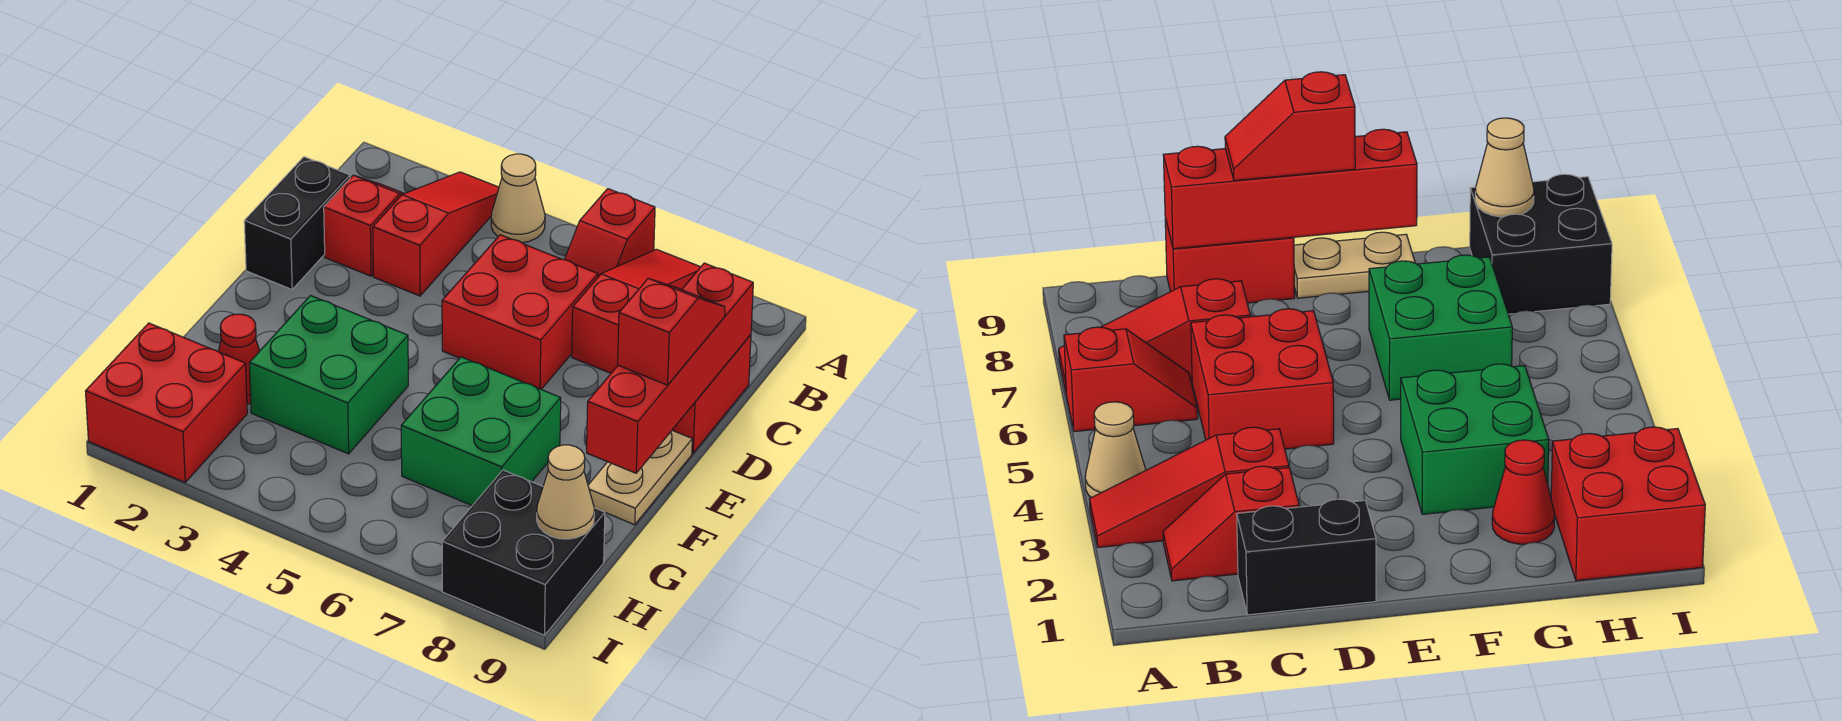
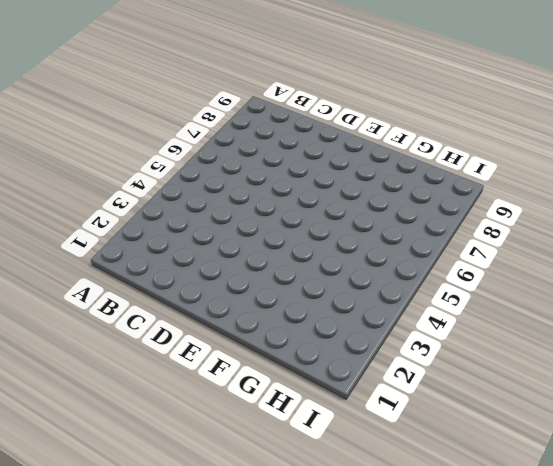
none -> red 1x3 slope [373,172,499,296]
none -> tan 1x1 cone [491,154,545,243]
none -> red 1x2 slope [564,189,655,277]

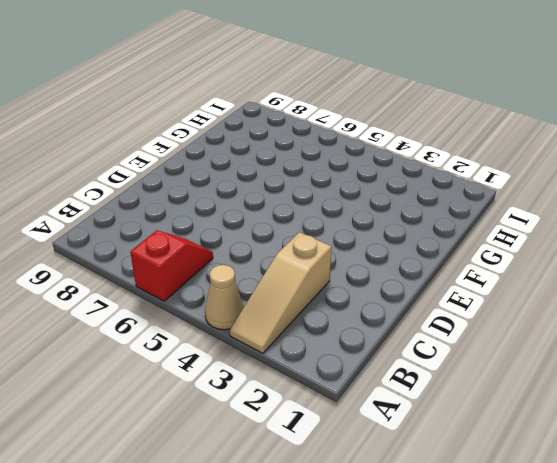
tan 1x3 slope [230,232,332,353] -> red 1x3 slope [373,172,499,296]
none -> red 1x3 slope [572,249,700,373]
none -> red 1x2 slope [324,175,404,276]
none -> black 1x2 brick [244,157,350,289]

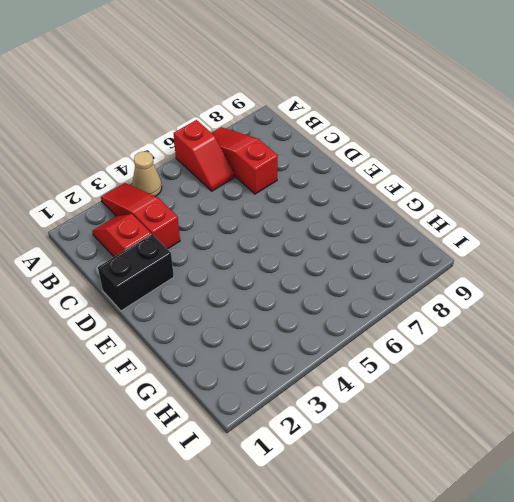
black 1x2 brick [98,234,174,311] -> black 1x2 brick turned to [244,157,350,289]
none -> red 2x2 brick [442,235,598,389]
none -> red 1x2 brick [673,335,751,453]
none -> tan 1x2 plate [588,430,692,525]

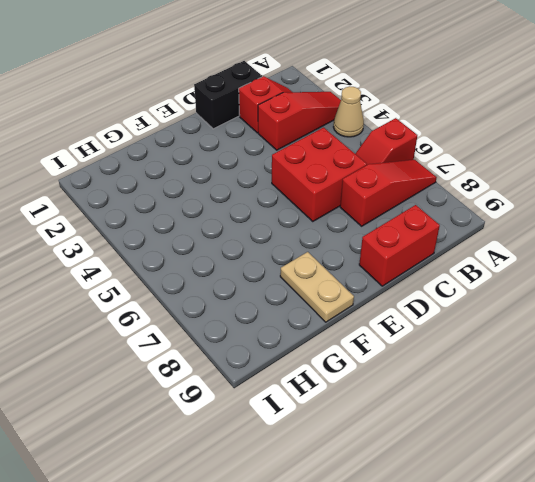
tan 1x2 plate [280,252,354,322] -> tan 1x2 plate turned to [588,430,692,525]
none -> green 2x2 brick [250,296,408,454]
none -> green 2x2 brick [401,357,561,506]
none -> red 1x1 cone [218,314,259,404]

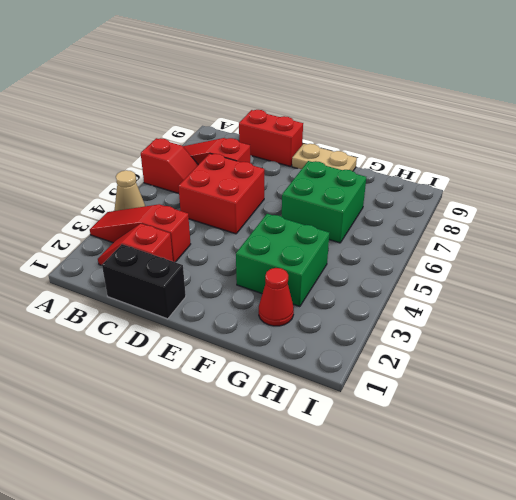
none -> red 2x2 brick [86,323,247,482]
none -> black 2x2 brick [442,470,605,635]
none -> red 1x4 brick [587,263,753,473]

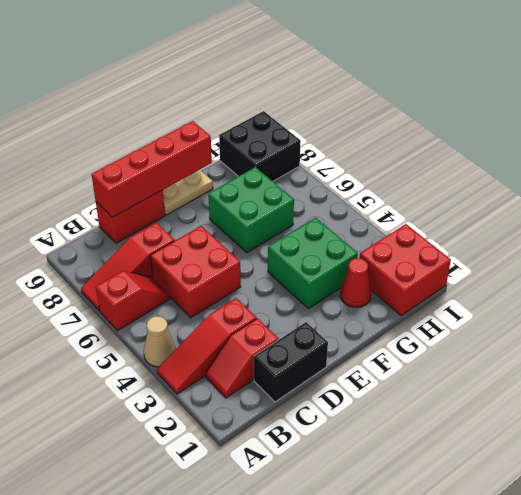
none -> tan 1x1 cone [537,445,594,539]
none -> red 1x2 slope [618,278,725,385]

